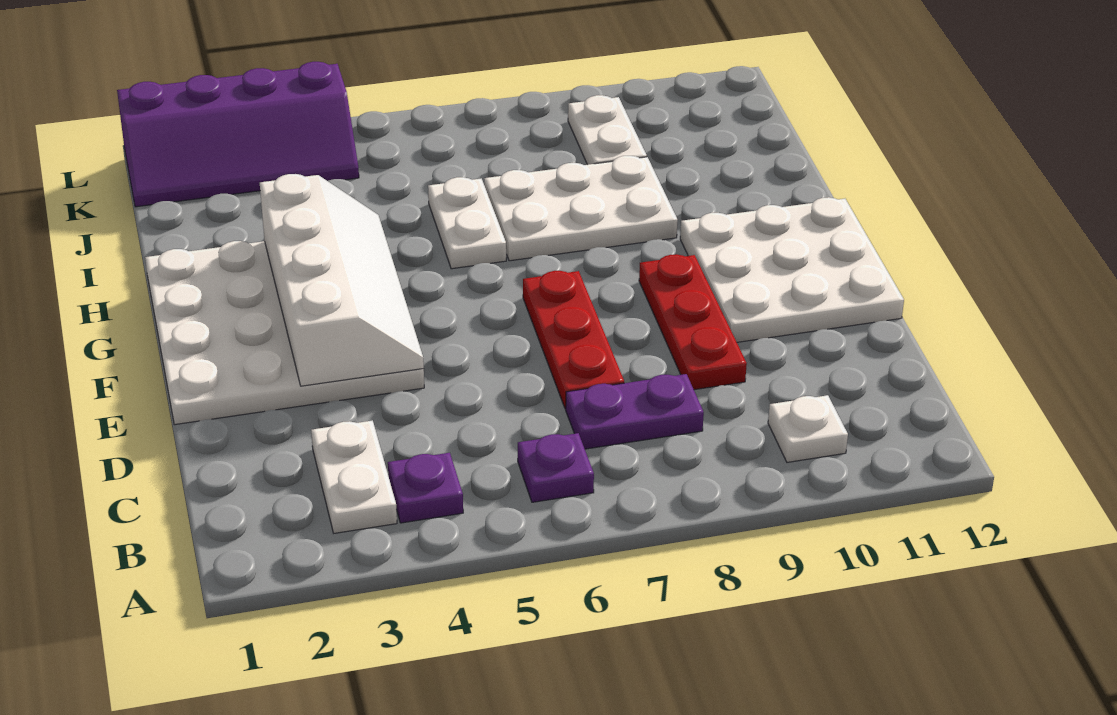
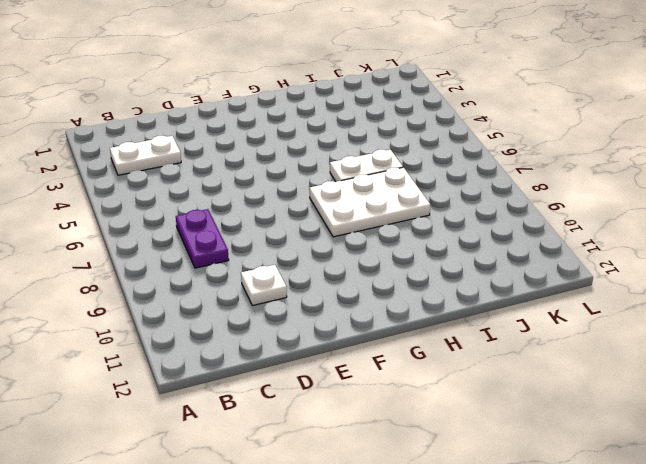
white 1x1 plate [241,265,287,306] -> white 1x1 plate moved to [768,395,848,462]
white 2x3 plate [310,167,430,237] -> white 2x3 plate turned to [484,156,678,261]
none -> purple 1x1 plate [388,453,463,523]
none -> purple 1x1 plate [518,433,594,502]
none -> red 1x3 plate [523,271,624,409]

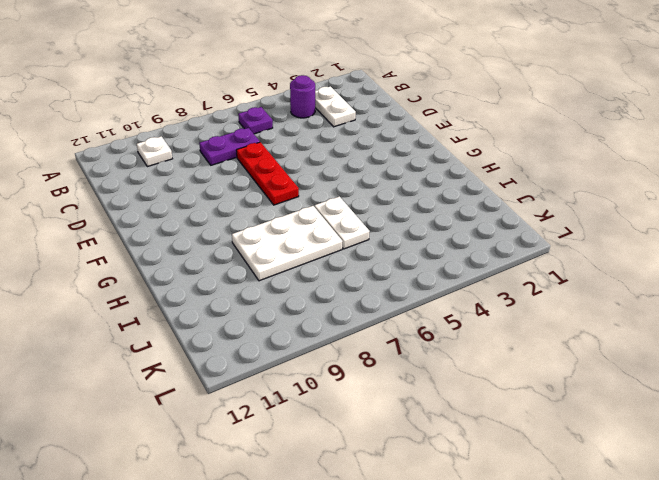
purple 1x1 round brick [290,75,315,118] -> purple 1x1 plate [388,453,463,523]
none -> red 1x3 plate [639,254,747,390]
none -> white 4x4 plate [145,241,424,425]
none -> white 3x3 plate [680,197,904,342]

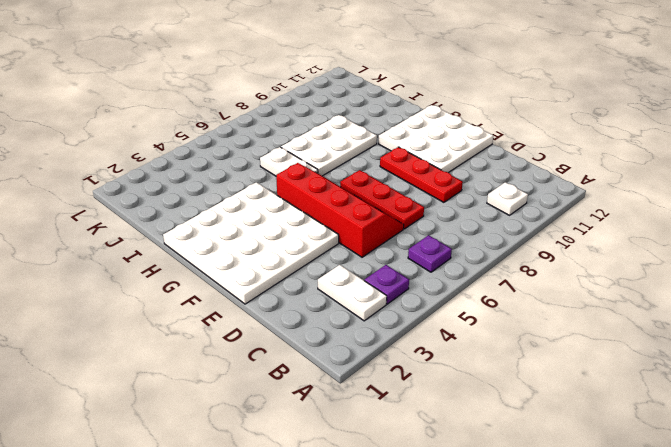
red 2x4 slope [276,163,404,257] -> none
none -> purple 1x2 plate [566,374,704,449]
none -> white 1x2 plate [568,95,647,165]
none -> purple 2x4 slope [117,62,359,207]

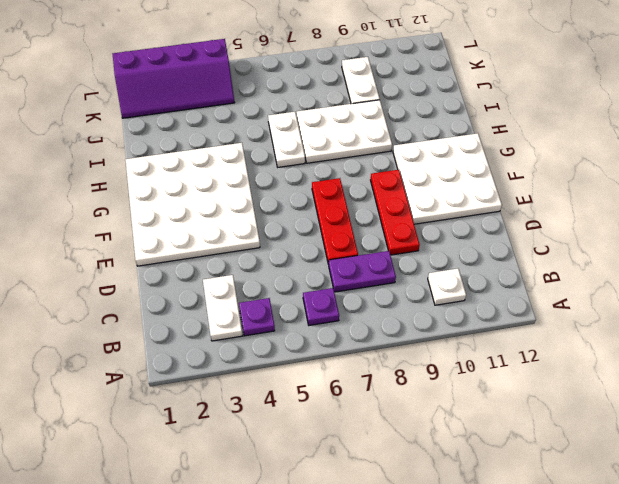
none -> white 2x4 slope [260,174,424,386]

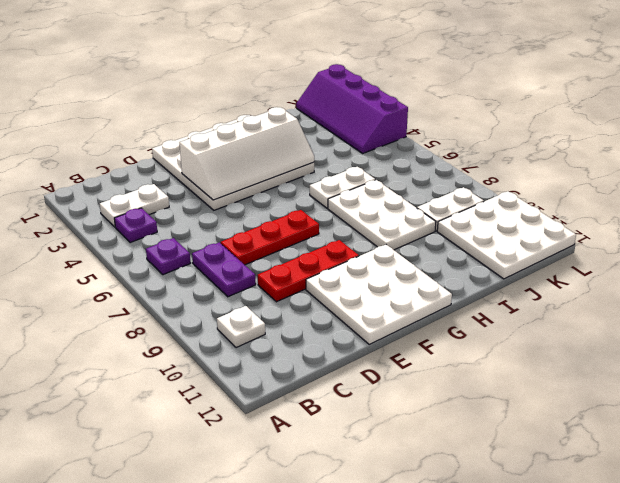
white 3x3 plate [437,191,576,279] -> none

